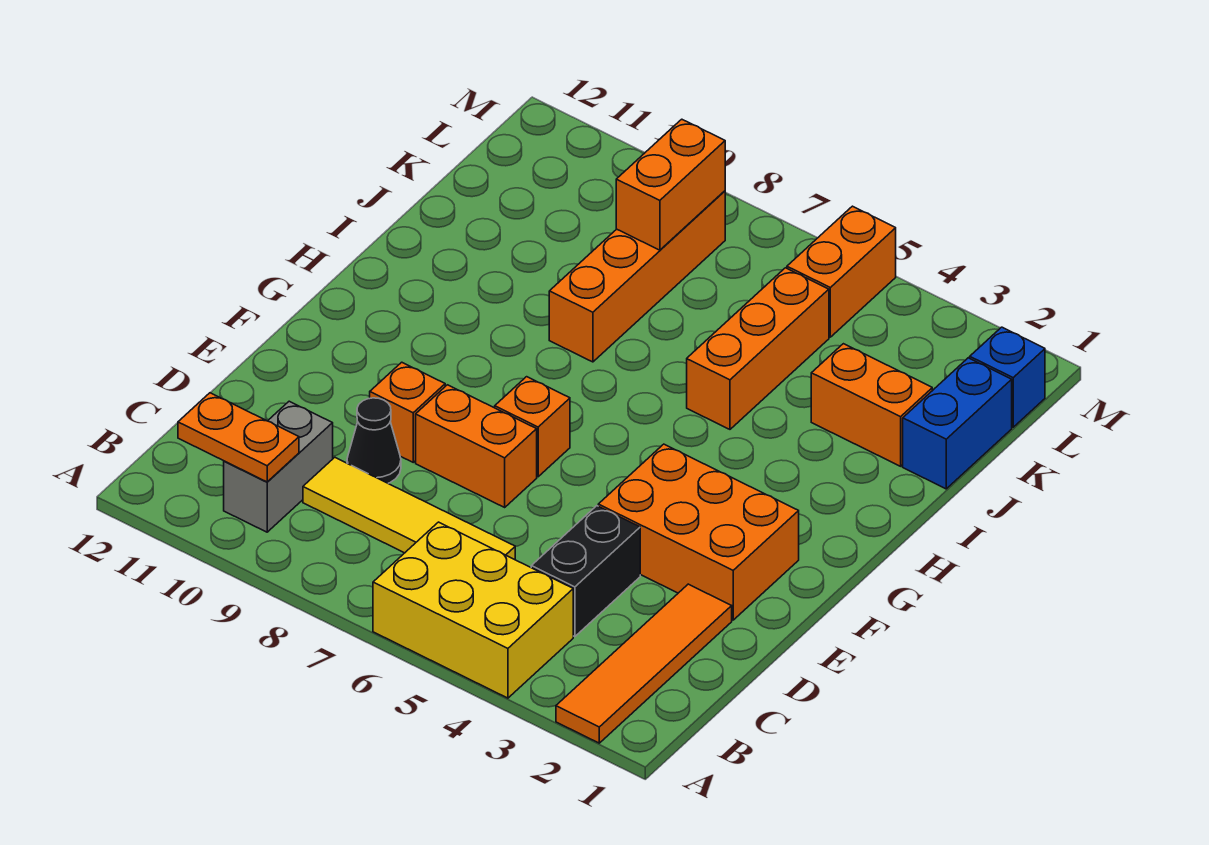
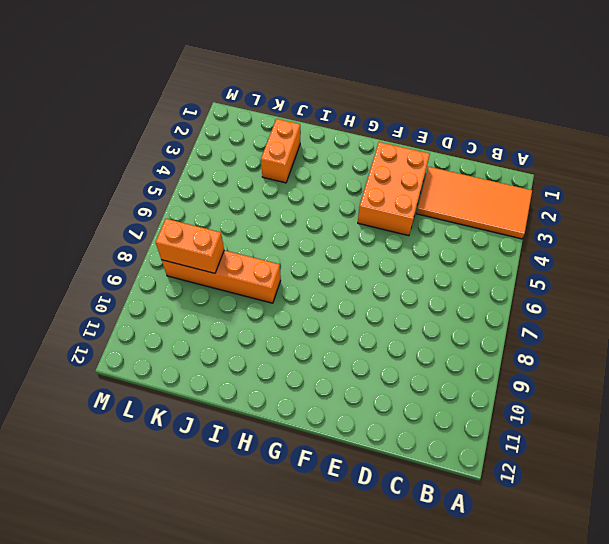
orange 2x4 tile [416,167,532,239] -> orange 1x4 tile [556,584,732,743]
none -> yellow 2x3 brick [373,522,573,698]
none -> grey 1x2 brick [224,401,333,532]
none -> black 1x2 brick [531,506,640,637]

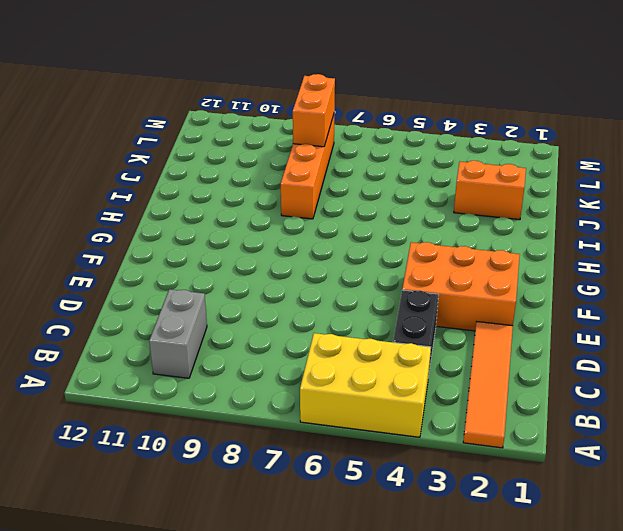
none -> yellow 1x4 tile [303,457,515,560]
none -> black 1x1 cone [347,398,401,483]
none -> orange 1x2 brick [416,385,537,507]

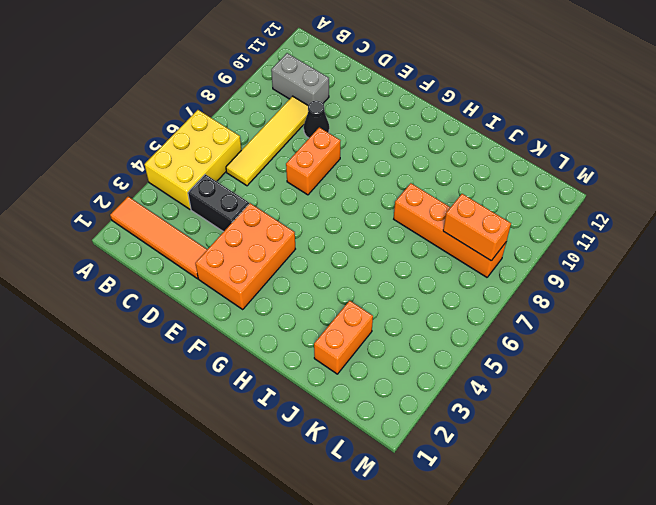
none -> orange 1x1 brick [370,362,445,462]
none -> orange 1x1 brick [495,377,570,477]
none -> orange 1x3 brick [687,268,829,429]

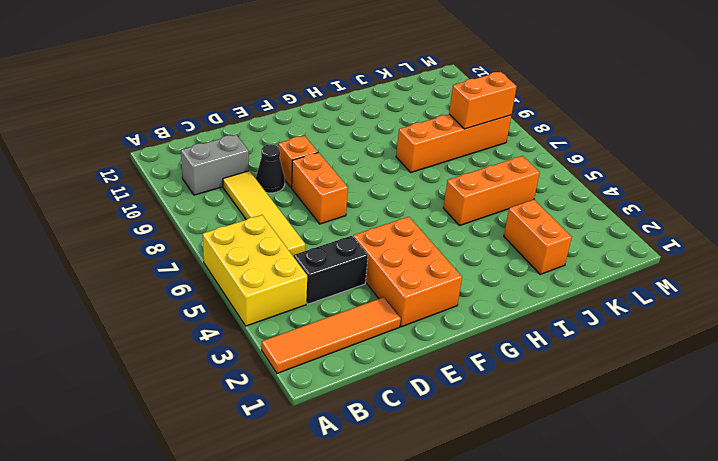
none -> orange 1x1 brick [495,377,570,477]
none -> blue 1x2 brick [903,358,1012,489]
none -> blue 1x1 brick [970,327,1045,427]

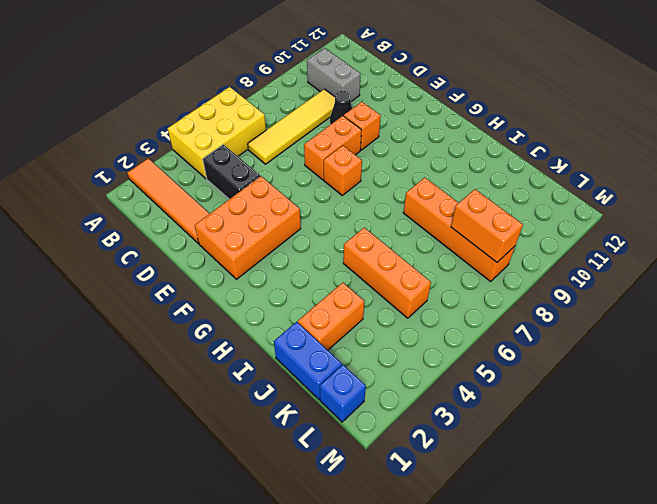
none -> orange 1x2 brick [787,206,896,337]
none -> orange 1x2 plate [178,393,299,482]

